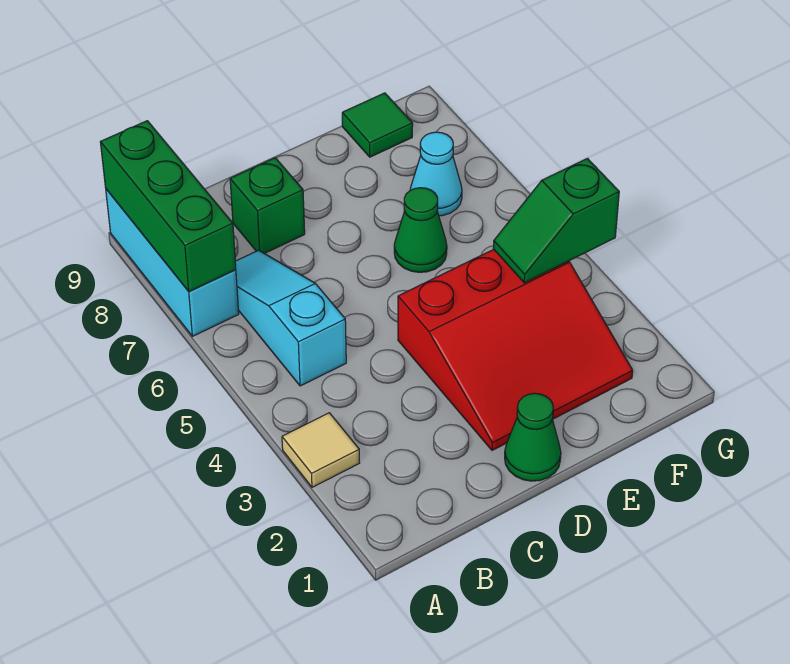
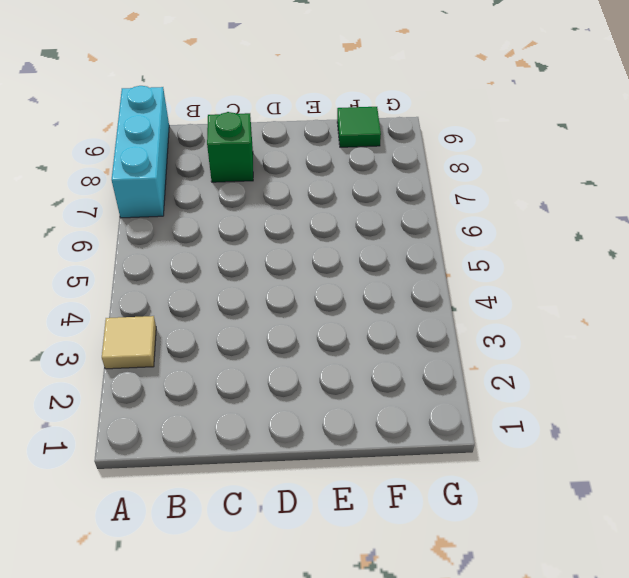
none -> cyan 1x3 slope [235,250,346,386]
none -> green 1x1 cone [505,393,561,481]

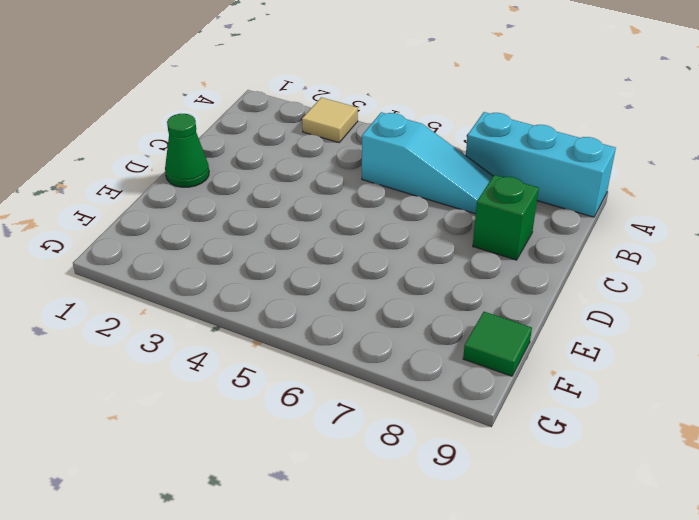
none -> red 3x3 slope [398,249,633,450]
none -> green 1x1 cone [394,188,447,272]

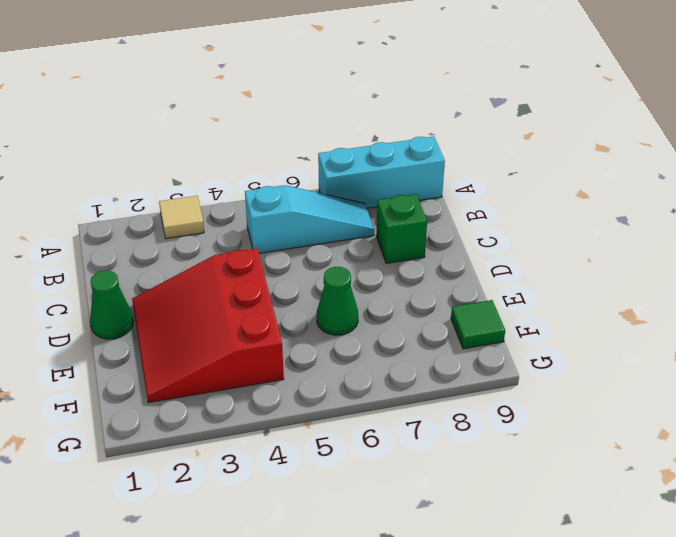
none -> cyan 1x1 cone [410,132,462,216]
none -> green 1x3 brick [100,121,236,292]

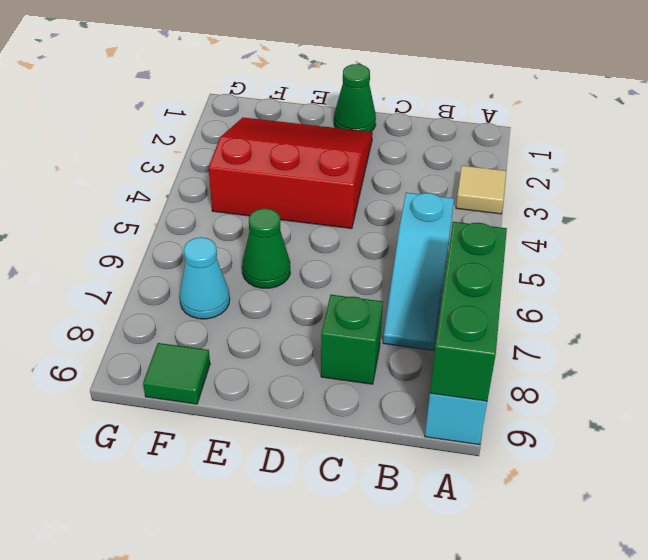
none -> green 1x2 slope [493,159,619,283]

